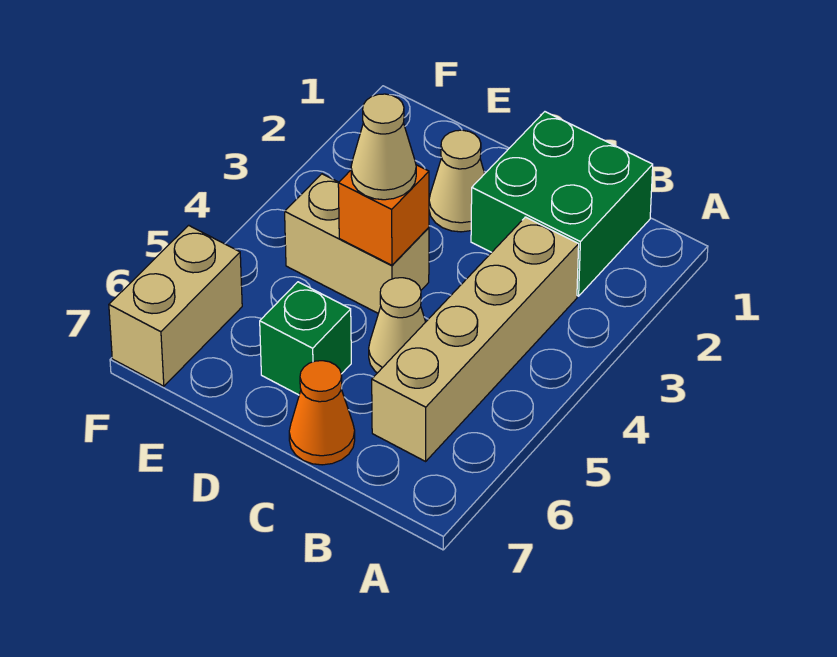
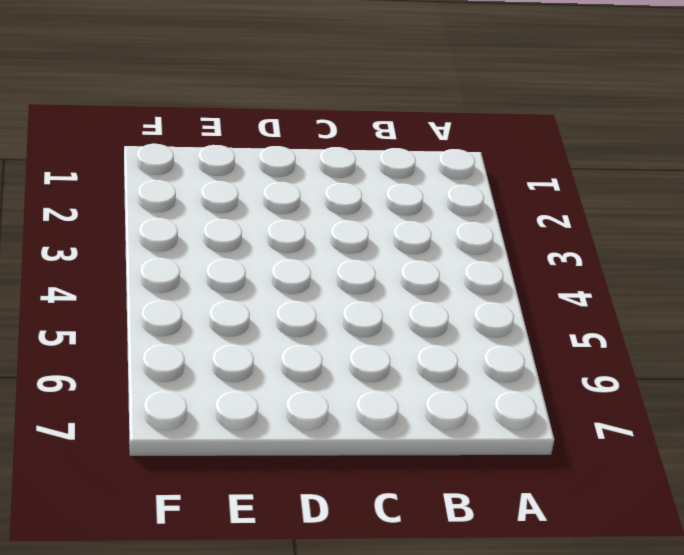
none -> green 2x2 brick [471,112,653,296]
none -> tan 1x4 brick [372,217,579,461]

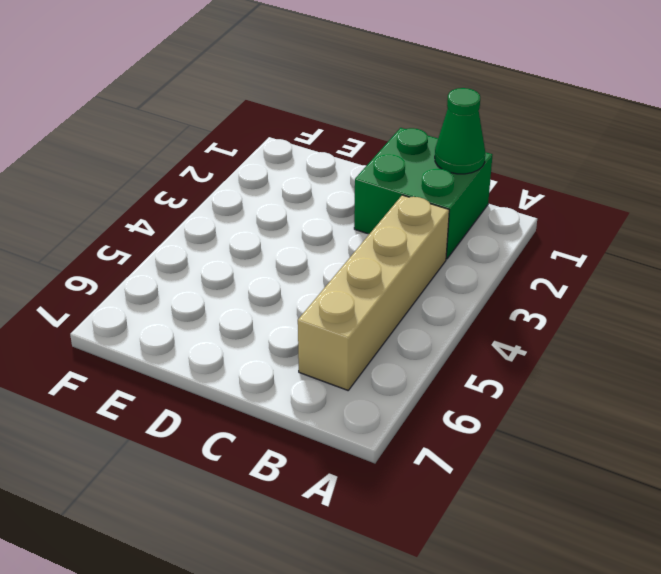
green 1x1 cone [435,88,485,174] -> none
none -> tan 1x1 cone [369,278,425,373]
none -> orange 1x1 cone [289,361,355,465]

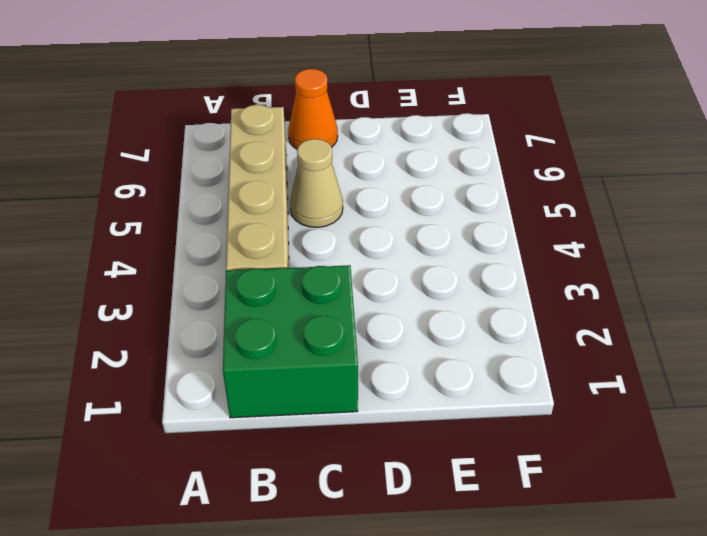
none -> tan 1x1 cone [429,130,485,232]
none -> tan 1x2 brick [285,174,429,313]

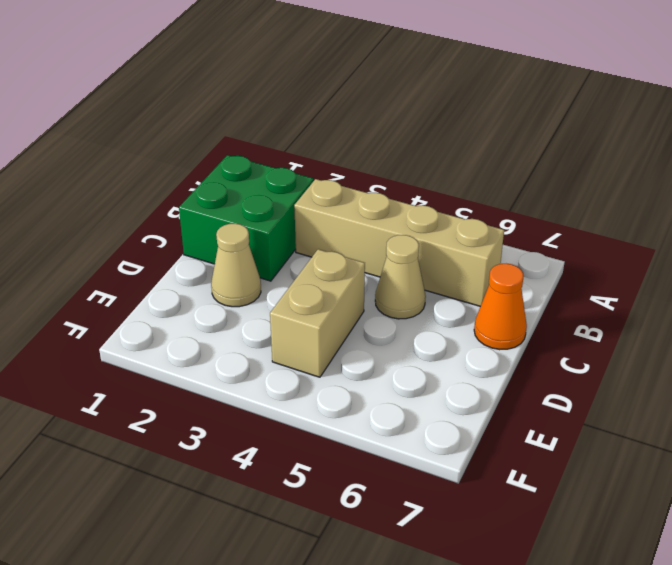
none -> green 1x1 brick [260,282,351,395]
none -> tan 1x2 brick [109,225,242,386]

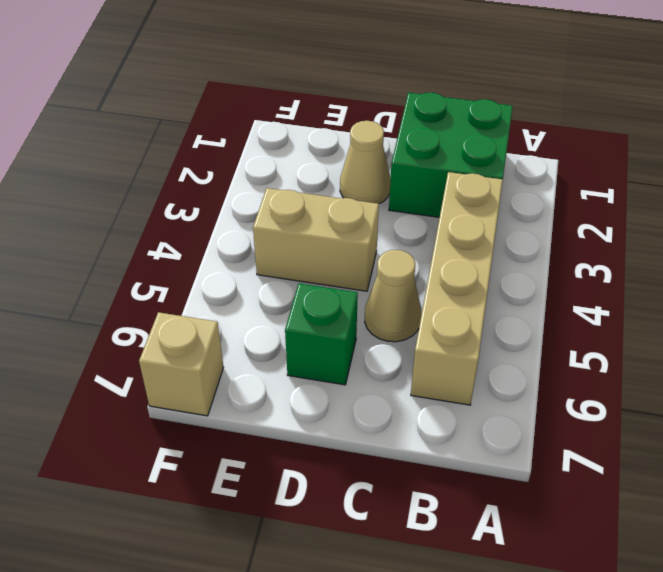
tan 1x1 brick [139,312,224,416] -> tan 1x2 brick [109,225,242,386]
none -> orange 1x1 cone [289,361,355,465]
none -> orange 1x1 brick [338,165,429,265]

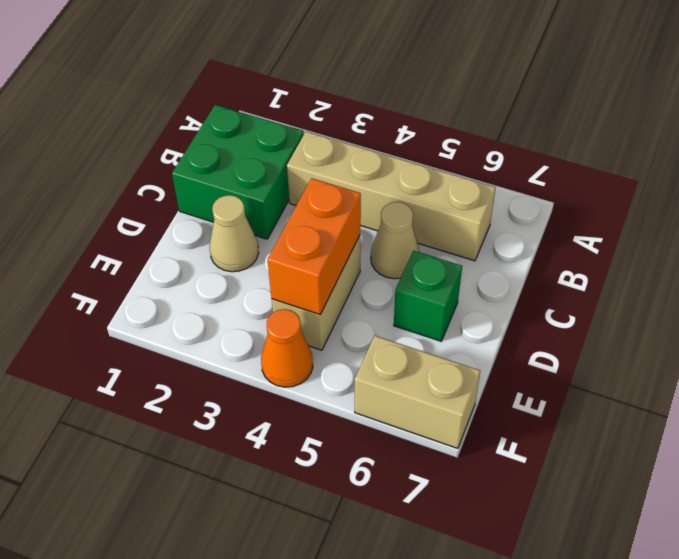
orange 1x2 brick [268,178,361,315] -> orange 1x1 brick [338,165,429,265]
orange 1x1 cone [261,309,313,387] -> orange 1x1 cone moved to [289,361,355,465]
none -> tan 1x1 cone [351,94,416,200]

